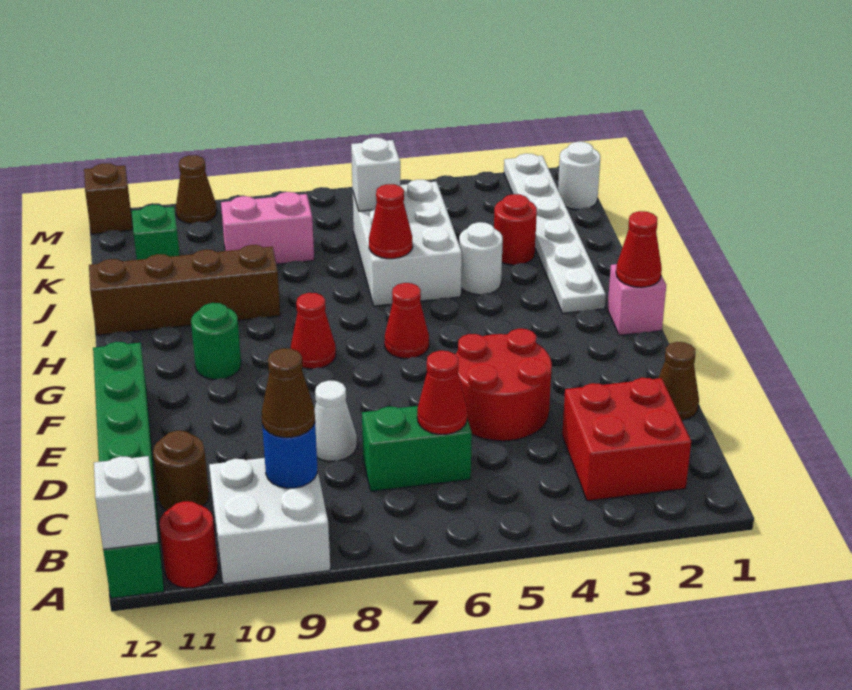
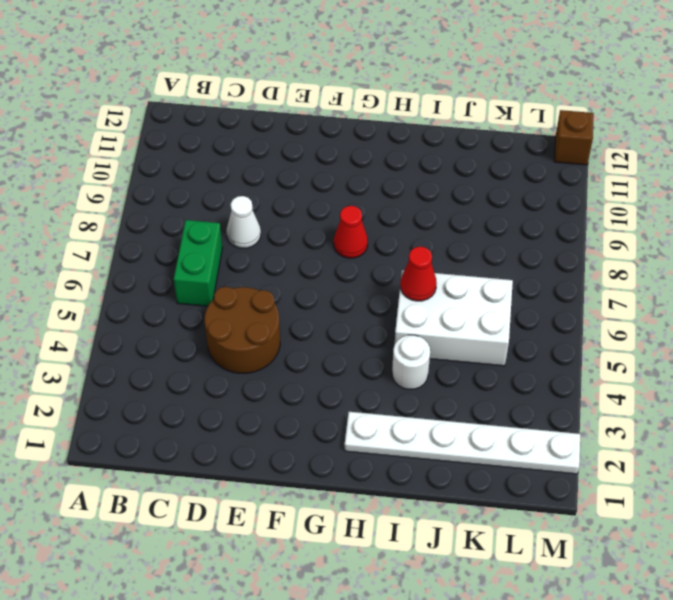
brown 2x2 round brick [204,287,280,373] -> red 2x2 round brick [455,329,552,441]
none -> white 2x2 brick [209,458,330,584]
none -> red 1x1 round brick [159,501,218,588]
none -> green 1x6 brick [93,342,164,598]
none -> red 2x2 brick [562,378,691,501]

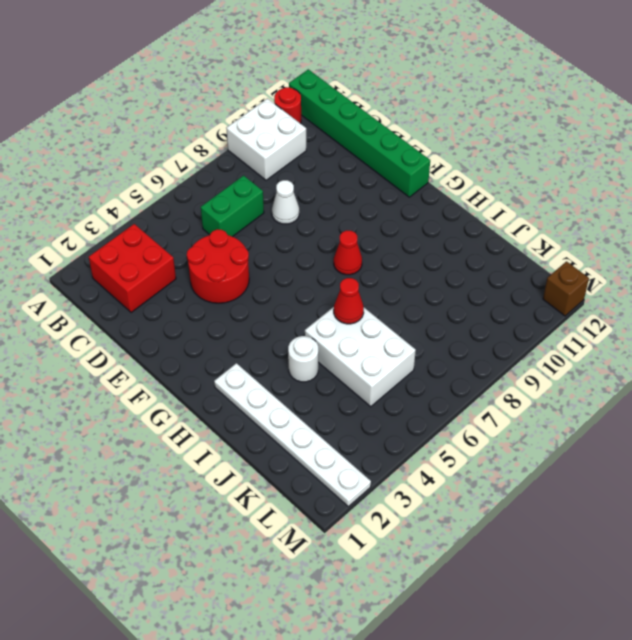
none -> brown 1x1 round brick [153,431,209,510]
none -> brown 1x1 cone [659,342,699,420]
none -> pink 1x1 brick [607,264,666,335]
none -> red 1x1 cone [385,283,429,358]

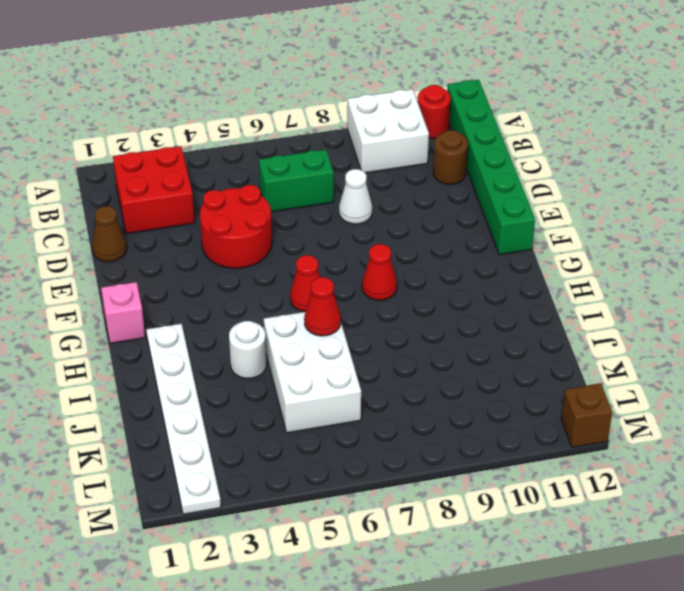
none -> green 1x1 round brick [191,303,241,379]
none -> brown 1x4 brick [89,245,280,335]
none -> red 1x1 round brick [494,194,537,265]
none -> pink 1x2 brick [221,192,314,264]

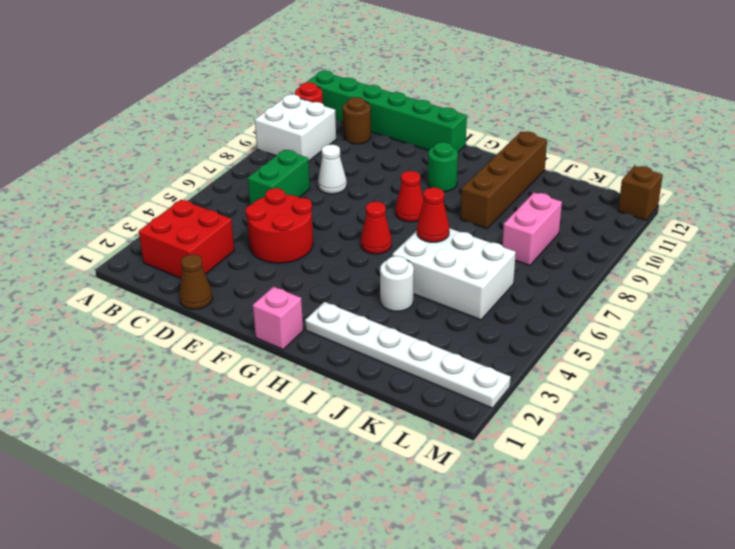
none -> red 1x1 round brick [494,194,537,265]
none -> green 1x1 brick [132,205,180,260]
none -> white 1x1 round brick [558,142,600,209]
none -> brown 1x1 cone [176,155,217,224]

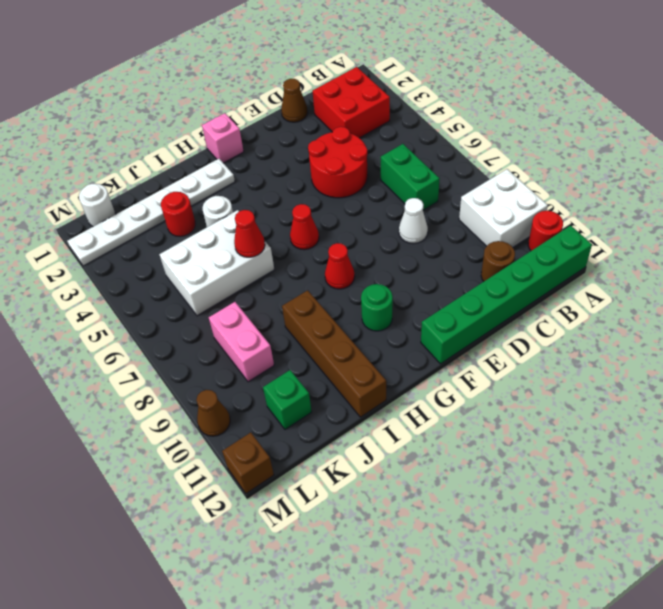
none -> white 1x1 brick [94,456,158,549]
none -> blue 1x1 round brick [262,423,317,488]
none -> red 1x1 cone [417,351,467,434]
none -> red 1x1 cone [616,211,662,287]

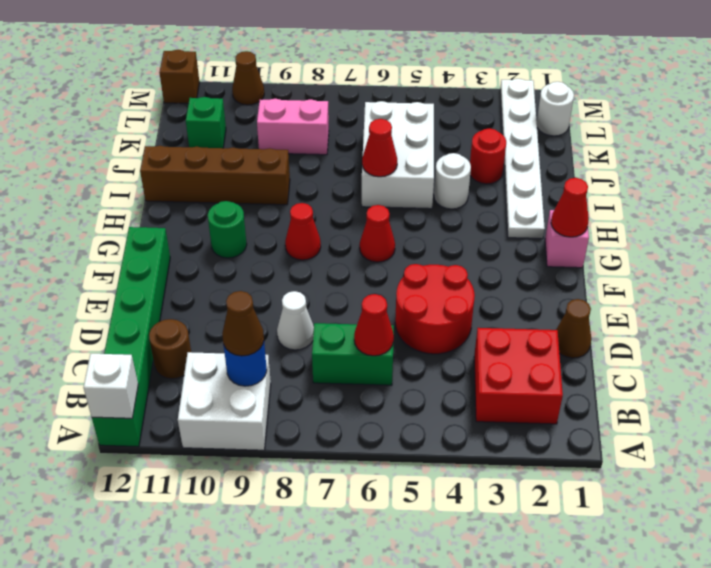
none -> red 1x1 round brick [159,501,218,588]
none -> white 1x1 brick [351,138,400,211]

